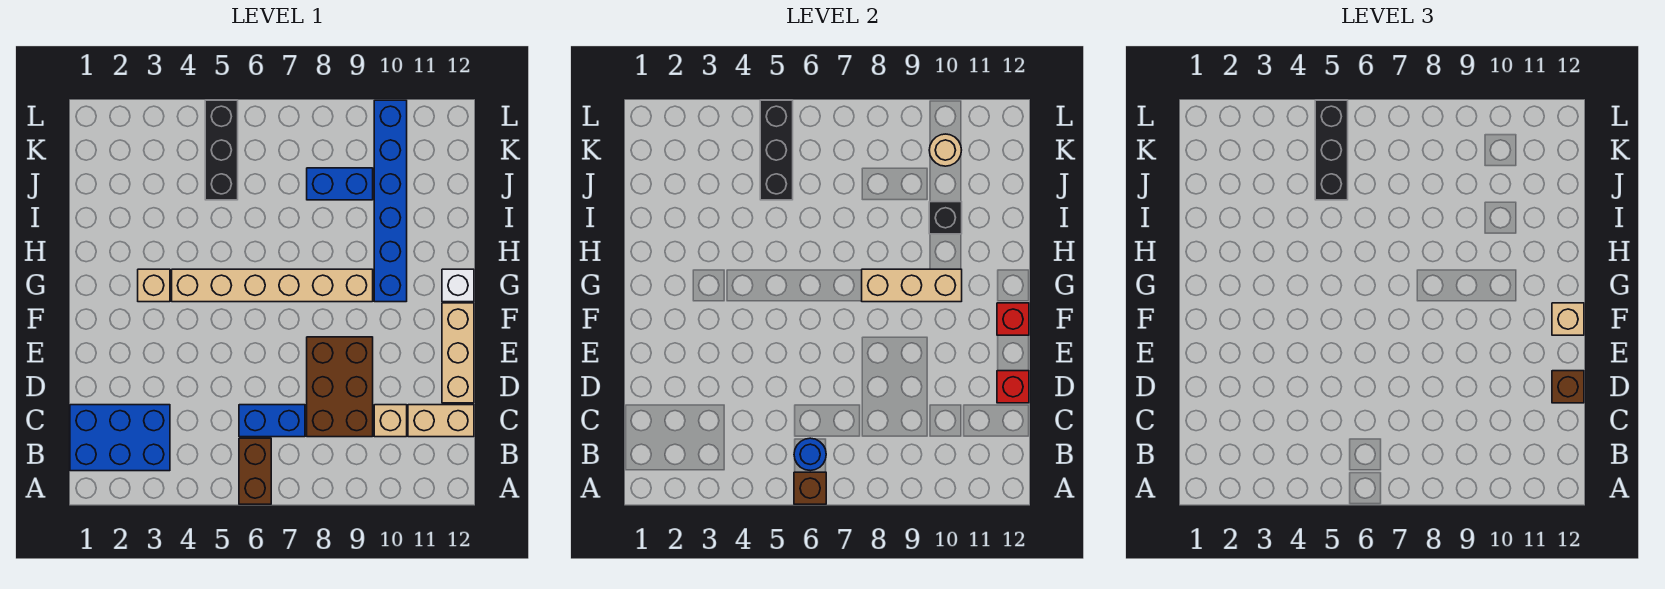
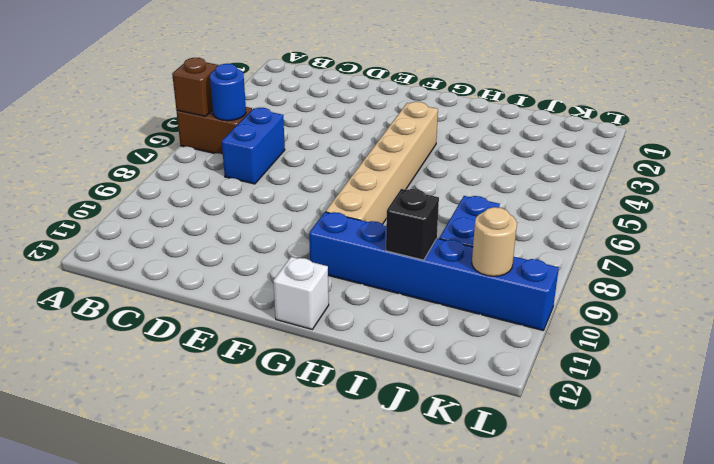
none -> blue 2x3 brick [70,405,170,471]
none -> brown 2x3 brick [307,337,373,437]
none -> tan 1x1 brick [374,405,407,437]

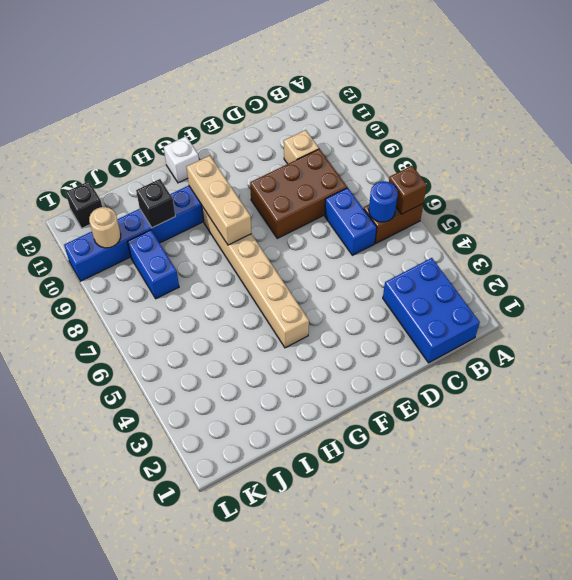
black 1x1 brick [66,181,102,228] -> none
none -> tan 1x2 brick [408,405,474,437]
none -> tan 1x3 brick [442,303,474,403]
none -> tan 1x1 brick [138,269,170,302]

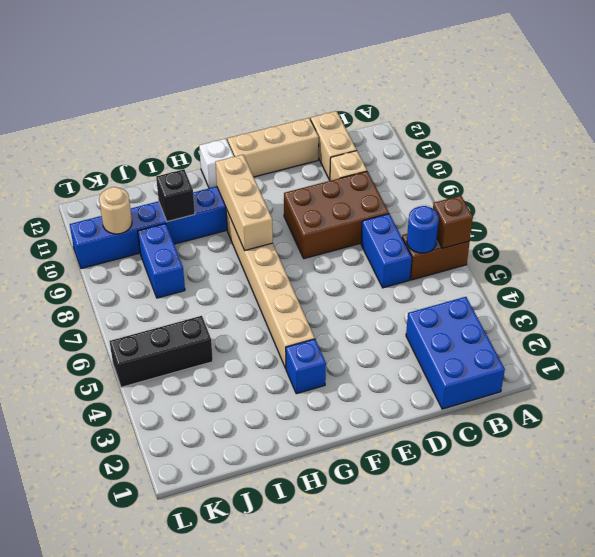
blue 1x1 brick [286,339,326,394] -> tan 1x1 brick [138,269,170,302]
none -> red 1x1 brick [997,371,1029,403]
none -> red 1x1 brick [997,303,1029,335]
none -> black 1x3 brick [760,100,793,200]

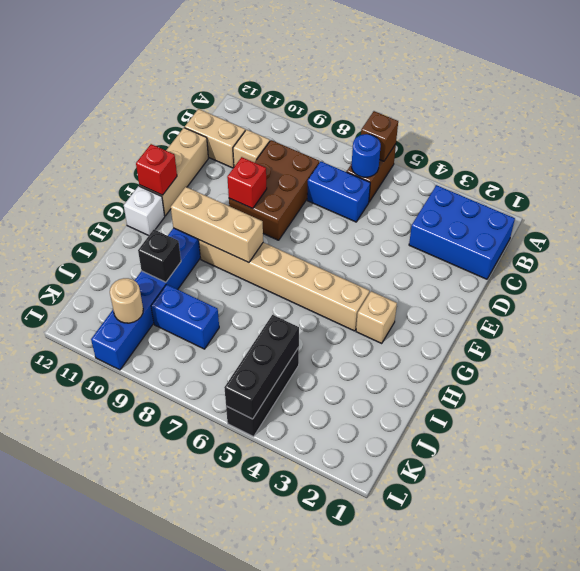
red 1x1 brick [227,157,267,208] -> red 1x1 brick moved to [997,371,1029,403]
none -> brown 1x1 brick [1552,371,1584,403]
none -> tan 1x1 brick [1552,303,1584,335]
none -> black 1x3 brick [1315,100,1348,200]

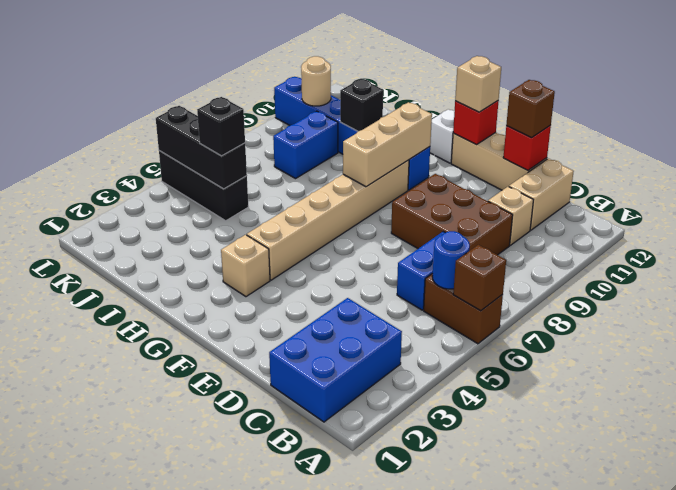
black 1x1 brick [197,97,245,156] -> black 1x3 brick [1315,100,1348,200]

